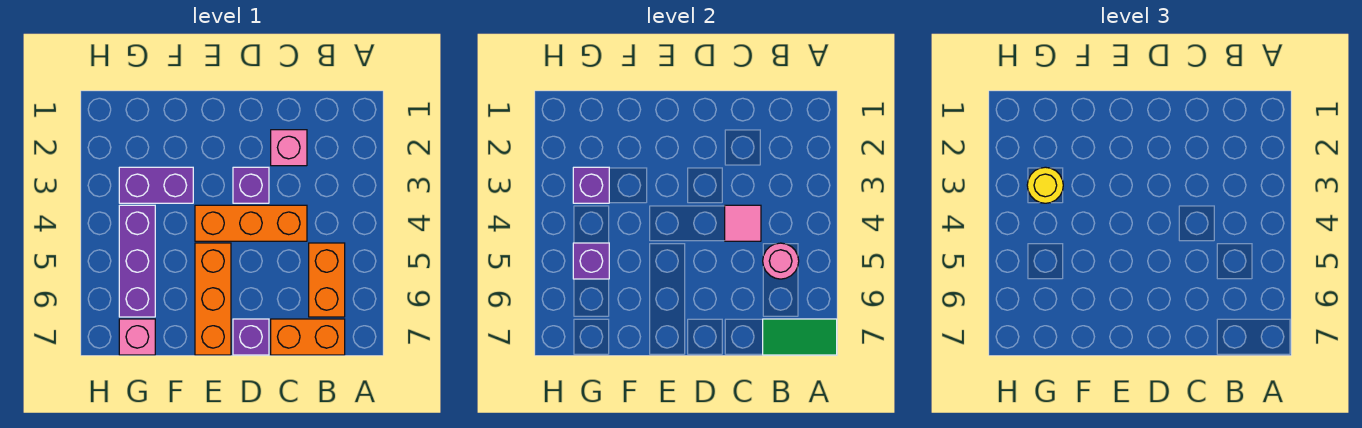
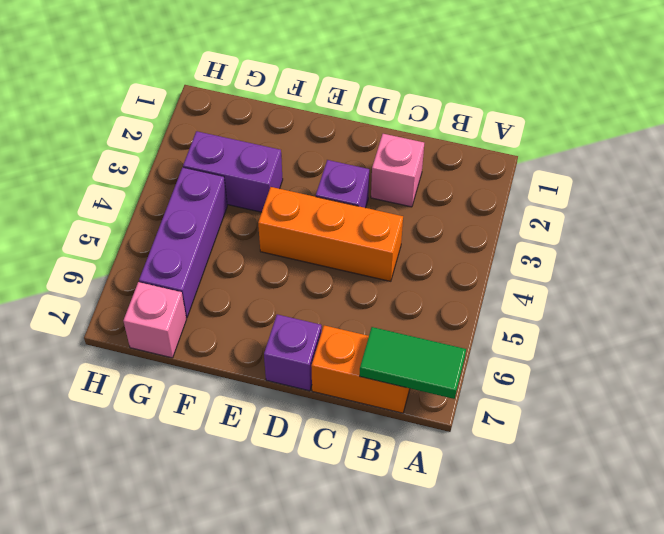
none -> orange 1x2 brick [309,243,345,317]
none -> orange 1x3 brick [195,243,231,355]
none -> pink 1x1 round brick [763,243,799,279]

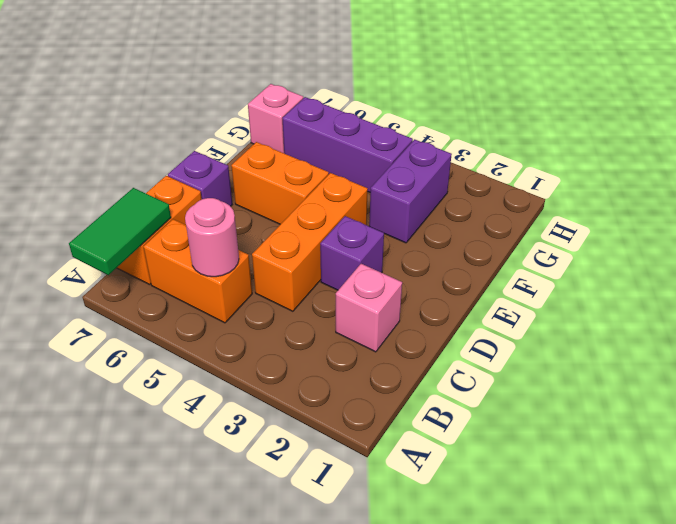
orange 1x2 brick [231,142,329,224] -> orange 1x3 brick [195,243,231,355]
none -> pink 1x1 tile [725,205,761,241]
none -> purple 1x1 brick [573,167,609,203]
none -> purple 1x1 brick [573,243,609,279]

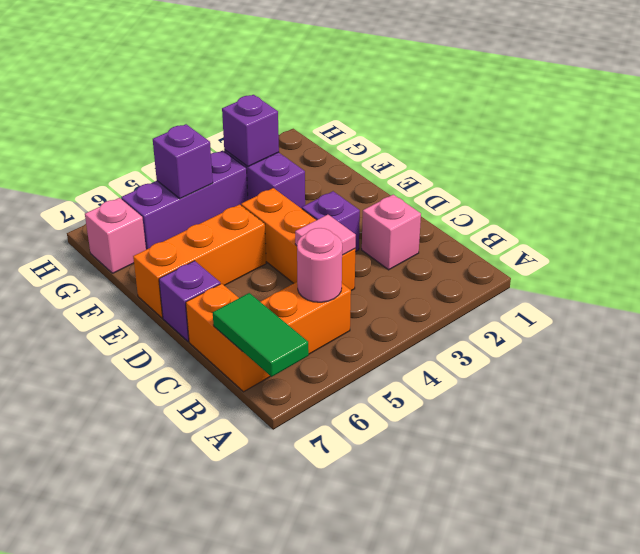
none -> yellow 1x1 round brick [1027,167,1063,203]

